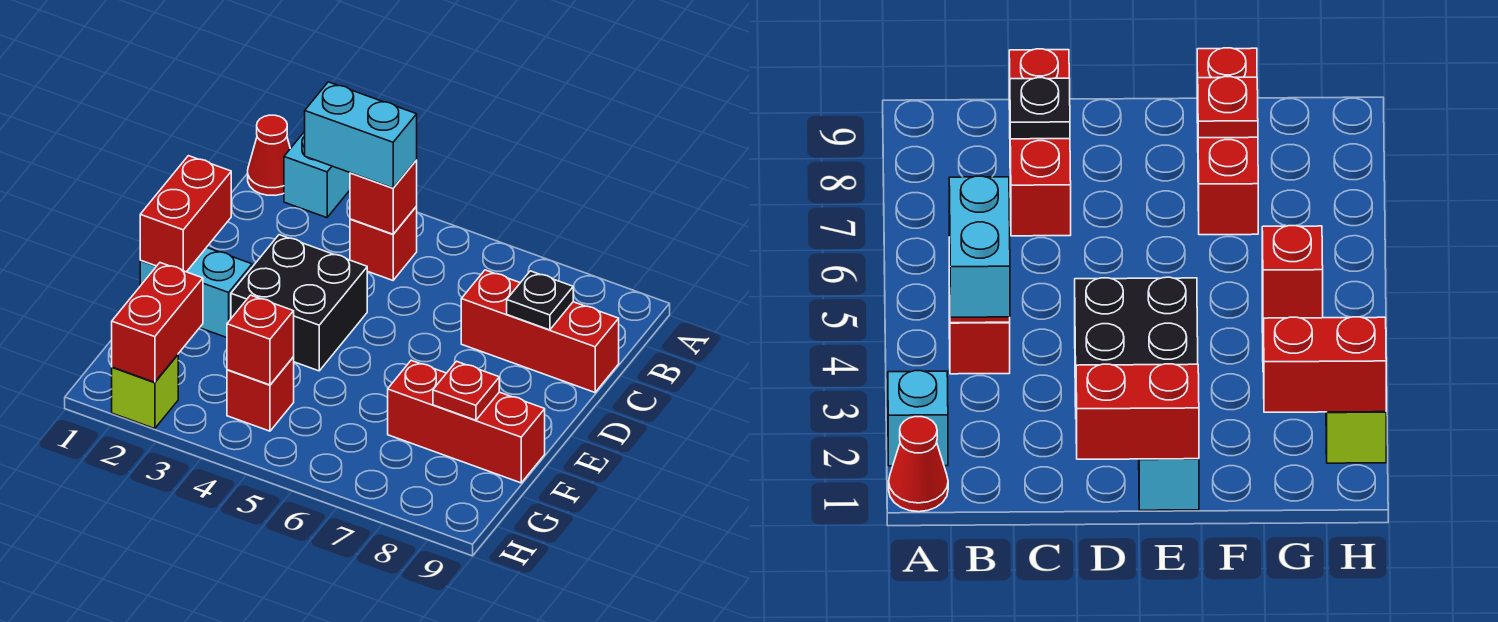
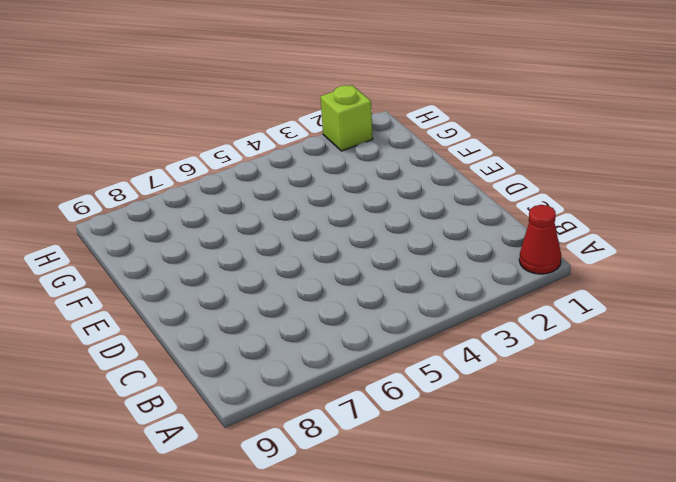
none -> cyan 1x1 brick [284,132,350,218]
none -> red 1x1 brick [350,207,417,280]
none -> red 1x3 brick [461,270,619,392]

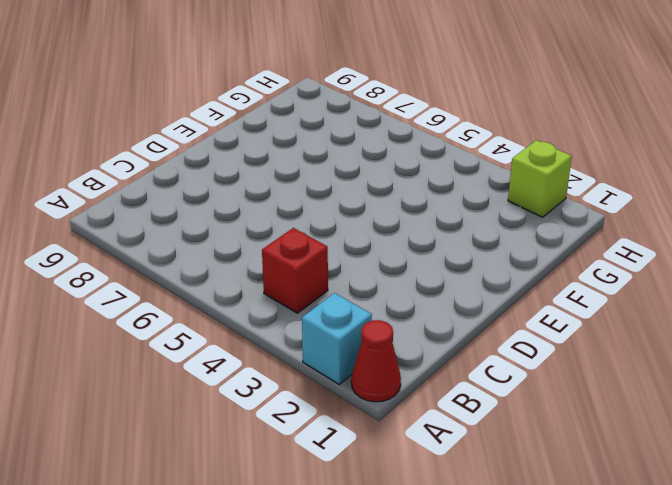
none -> red 1x3 brick [461,270,619,392]
none -> black 2x2 brick [231,235,367,371]
none -> cyan 1x2 brick [140,248,252,338]

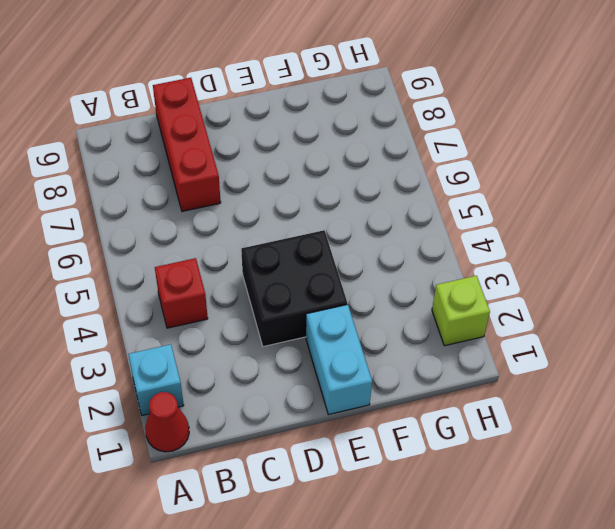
none -> red 1x3 brick [388,360,545,483]
none -> red 1x1 brick [227,357,294,431]
none -> red 1x1 brick [350,160,417,234]

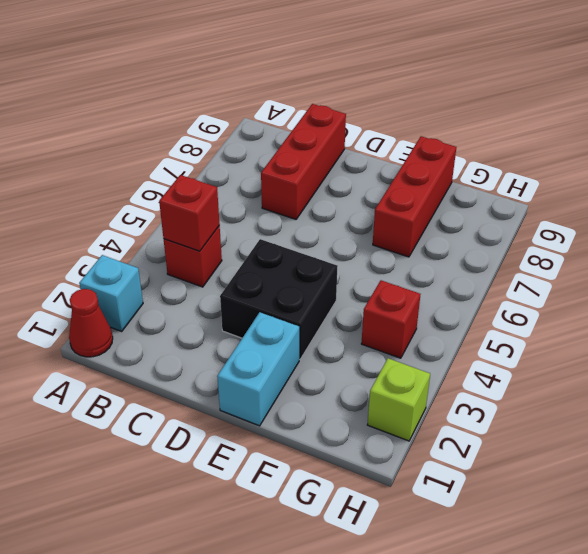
none -> black 1x1 plate [507,271,573,330]
none -> red 1x2 brick [140,156,231,272]
none -> red 1x1 plate [433,361,499,420]

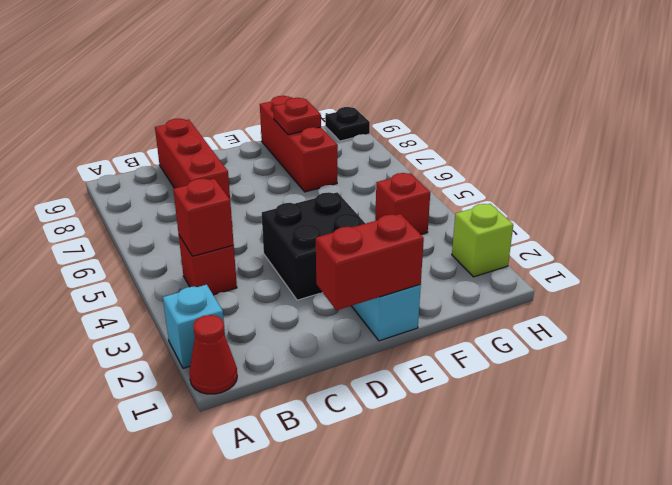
black 1x1 plate [325,107,370,141] -> black 1x1 plate moved to [507,271,573,330]
none -> red 1x2 brick [112,263,203,382]
none -> red 1x1 brick [227,295,294,385]
none -> cyan 1x2 brick [305,82,417,188]

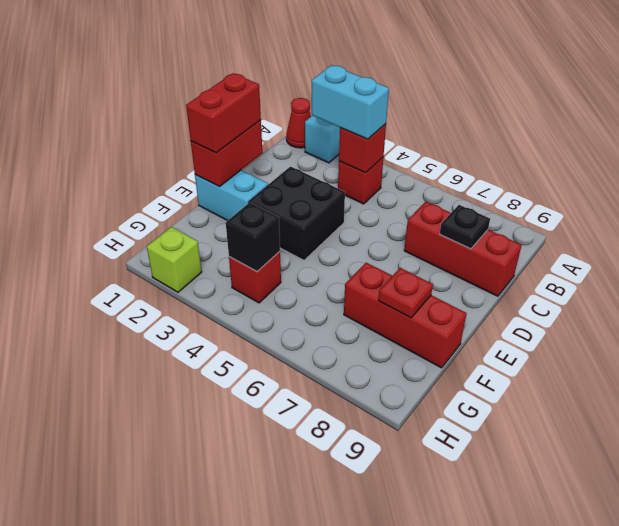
red 1x2 brick [186,73,261,153] -> red 1x2 brick moved to [112,263,203,382]
black 1x1 brick [226,203,280,271] -> red 1x1 brick [227,295,294,385]

